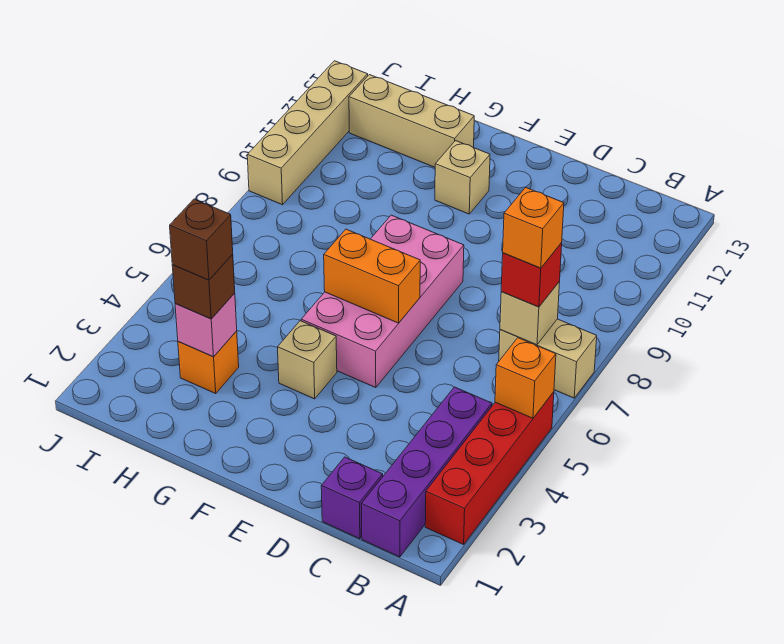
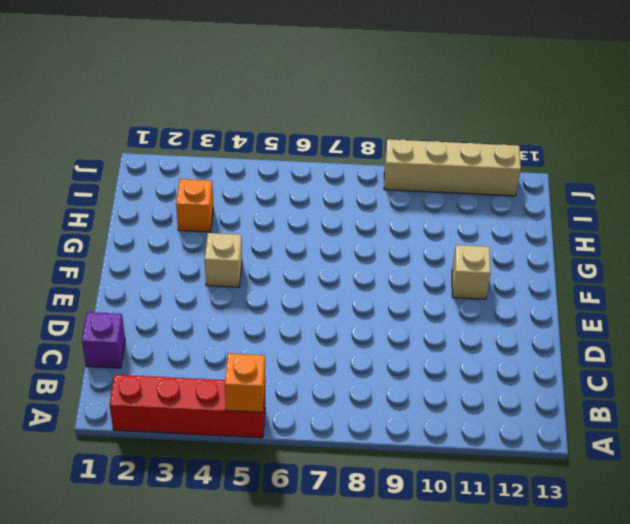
none -> tan 1x2 brick [499,319,597,398]
none -> purple 1x4 brick [361,387,492,557]
none -> pink 2x4 brick [301,215,464,388]

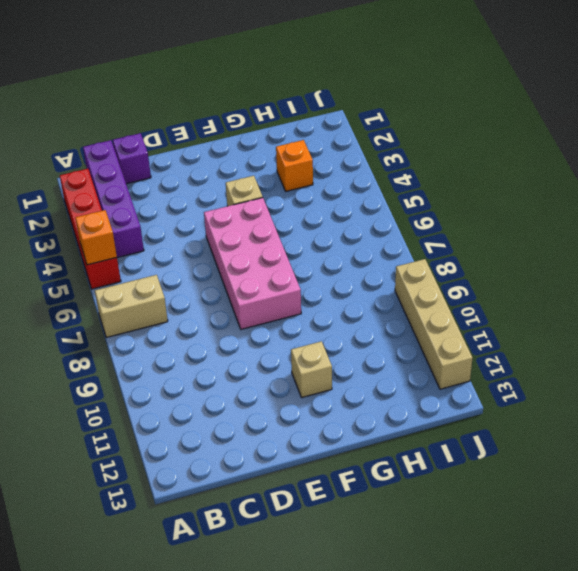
none -> tan 1x3 brick [349,75,474,167]
none -> tan 1x1 brick [500,282,560,345]
none -> orange 1x2 brick [324,229,420,323]

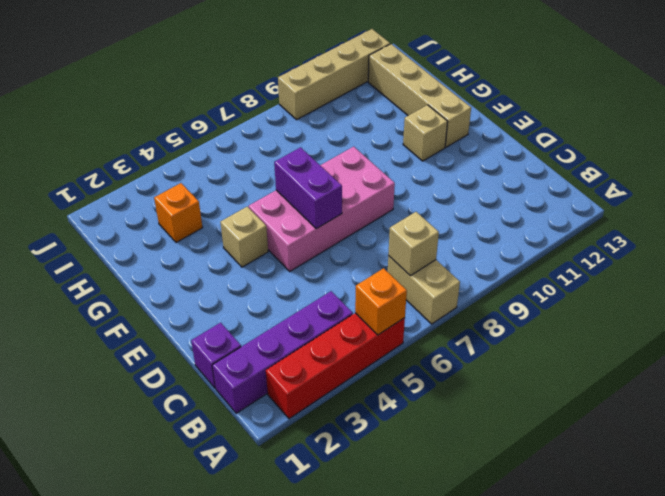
purple 1x2 brick [274,148,342,229] -> orange 1x2 brick [324,229,420,323]
tan 1x4 brick [368,44,471,147] -> tan 1x3 brick [349,75,474,167]
none -> pink 1x1 brick [175,293,237,357]
none -> red 1x1 brick [501,243,562,307]
none -> brown 1x1 brick [172,254,235,319]

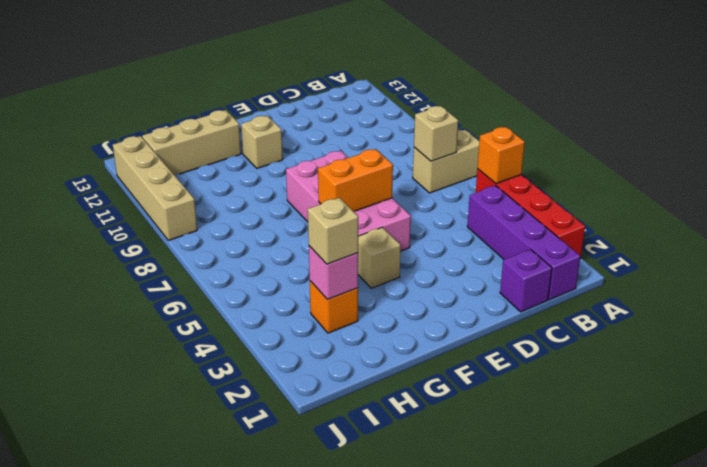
tan 1x1 brick [308,198,358,264] -> brown 1x1 brick [172,254,235,319]
none -> red 1x1 brick [501,243,562,307]
none -> orange 1x1 brick [503,187,564,268]
none -> brown 1x1 brick [170,199,233,280]

